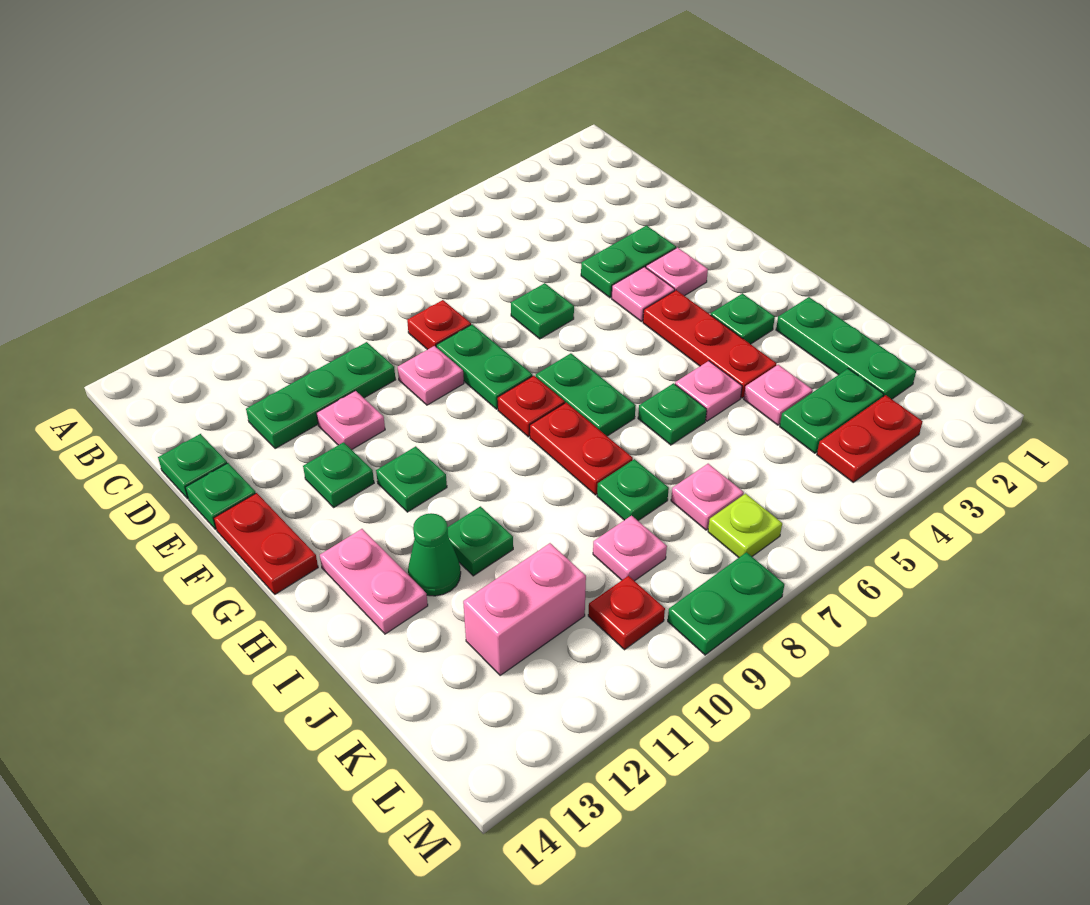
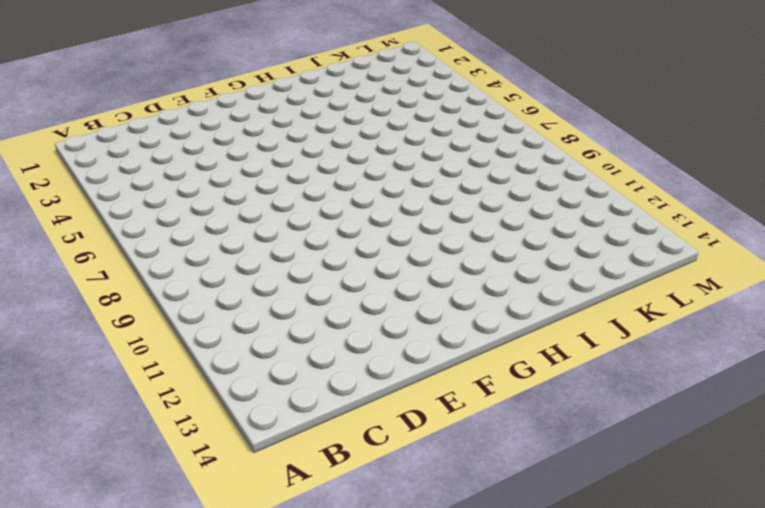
none -> red 1x1 plate [407,300,471,350]
none -> green 1x3 plate [246,342,396,449]
none -> green 1x1 plate [158,434,227,499]
none -> green 1x2 plate [581,226,676,298]

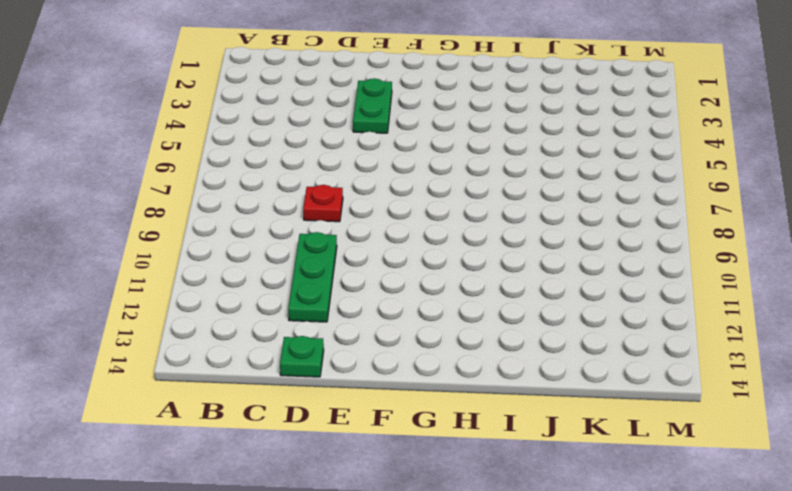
none -> green 1x1 plate [511,283,574,339]
none -> green 1x2 plate [436,324,532,409]
none -> pink 1x1 plate [398,346,464,405]
none -> pink 1x1 plate [316,391,385,450]

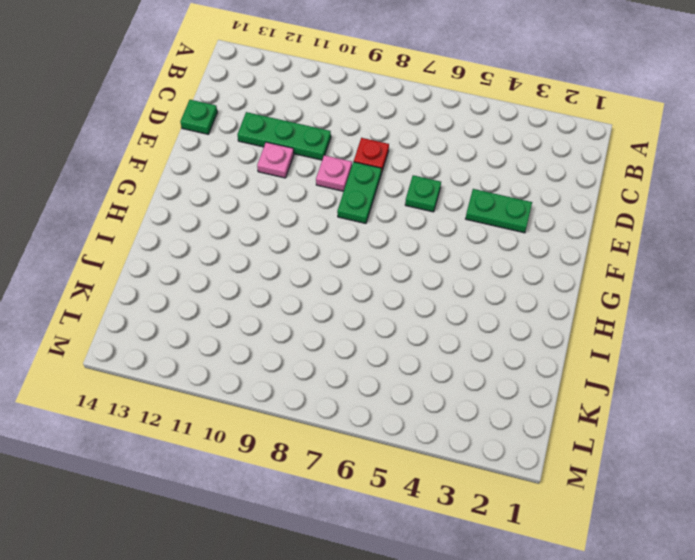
none -> green 1x1 plate [185,463,256,530]
none -> pink 1x1 plate [646,248,708,296]
none -> pink 1x1 plate [612,267,675,322]
none -> green 1x1 plate [303,442,374,507]

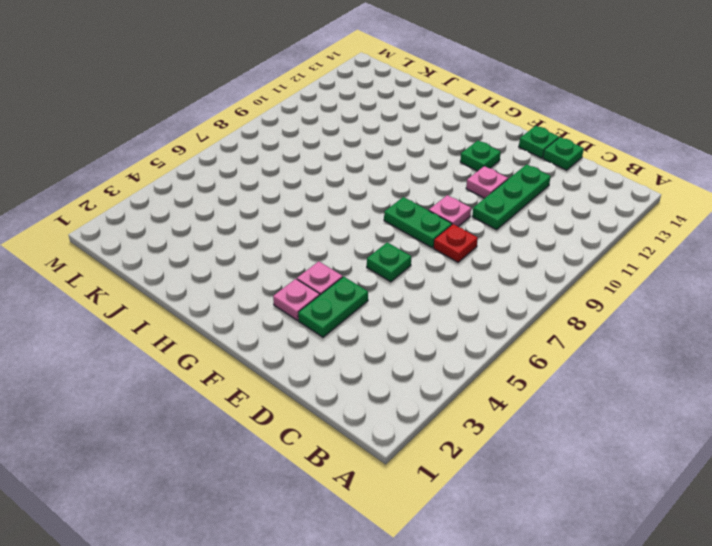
none -> red 1x2 plate [214,493,318,594]
none -> red 1x3 plate [643,290,776,398]
none -> green 1x2 plate [536,353,636,436]
none -> red 1x1 plate [498,376,565,437]

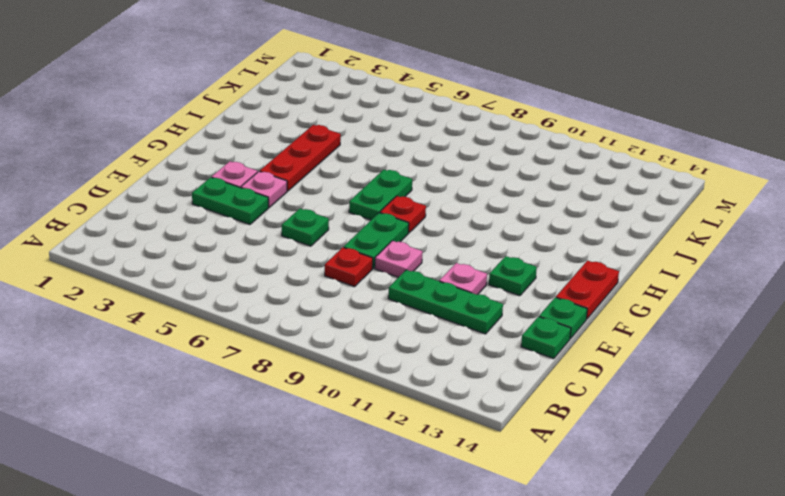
none -> green 1x1 plate [376,446,447,512]
none -> green 1x1 plate [711,293,775,344]
none -> red 1x2 plate [530,403,633,495]
none -> pink 1x2 plate [320,529,428,634]

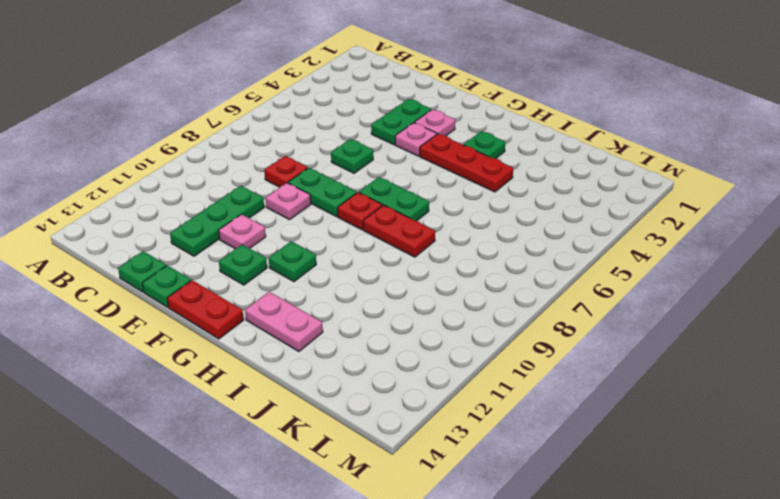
none -> green 1x3 plate [776,297,916,399]
none -> pink 1x1 plate [675,361,742,421]
none -> green 1x1 plate [638,383,707,445]
none -> green 1x1 plate [447,506,513,576]

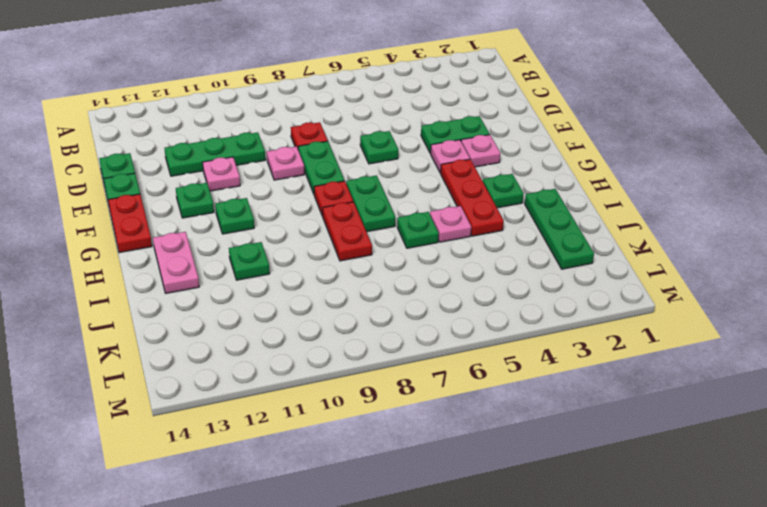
none -> green 1x1 cone [408,513,461,596]
none -> pink 1x1 plate [744,365,813,425]
none -> green 1x1 plate [597,459,669,521]
none -> green 1x2 plate [780,369,884,453]

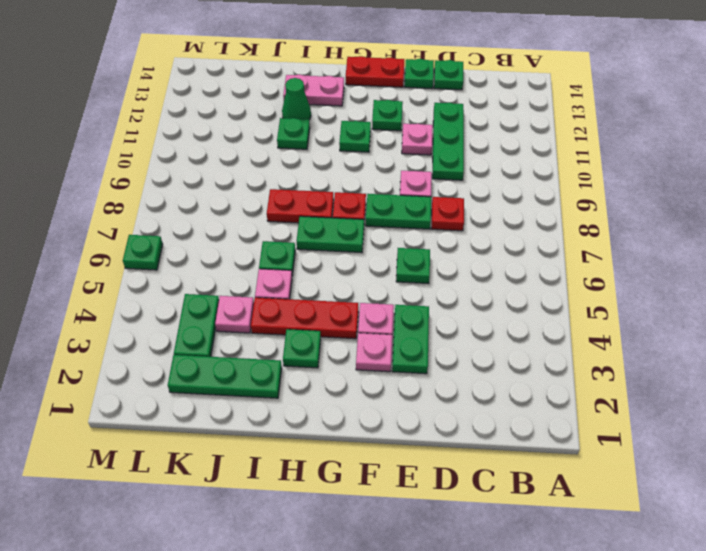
green 1x1 plate [123,235,163,270] -> green 1x1 plate moved to [597,459,669,521]
none -> pink 1x1 plate [671,464,744,530]
none -> pink 1x1 plate [593,515,667,581]
none -> pink 1x2 brick [463,543,586,675]
none -> red 1x2 plate [817,395,923,482]

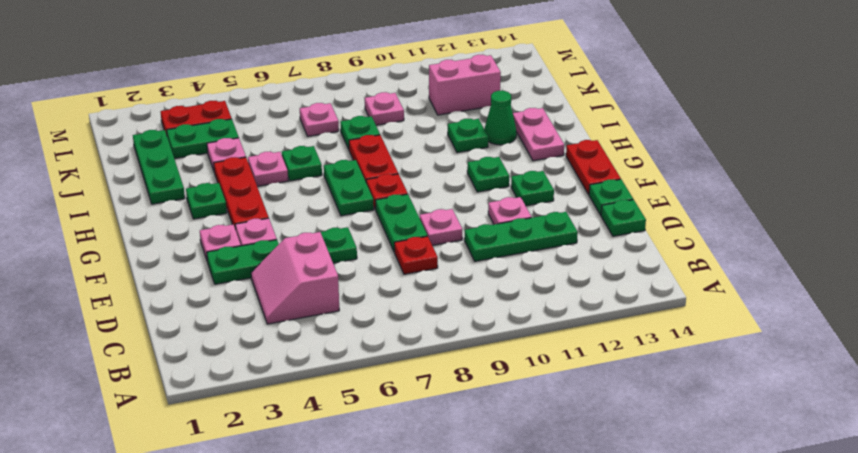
pink 2x2 slope [251,232,339,324] -> none
none -> lime 1x1 plate [708,494,782,558]
none -> red 1x1 plate [588,576,665,650]
none -> green 1x2 plate [668,552,785,655]

